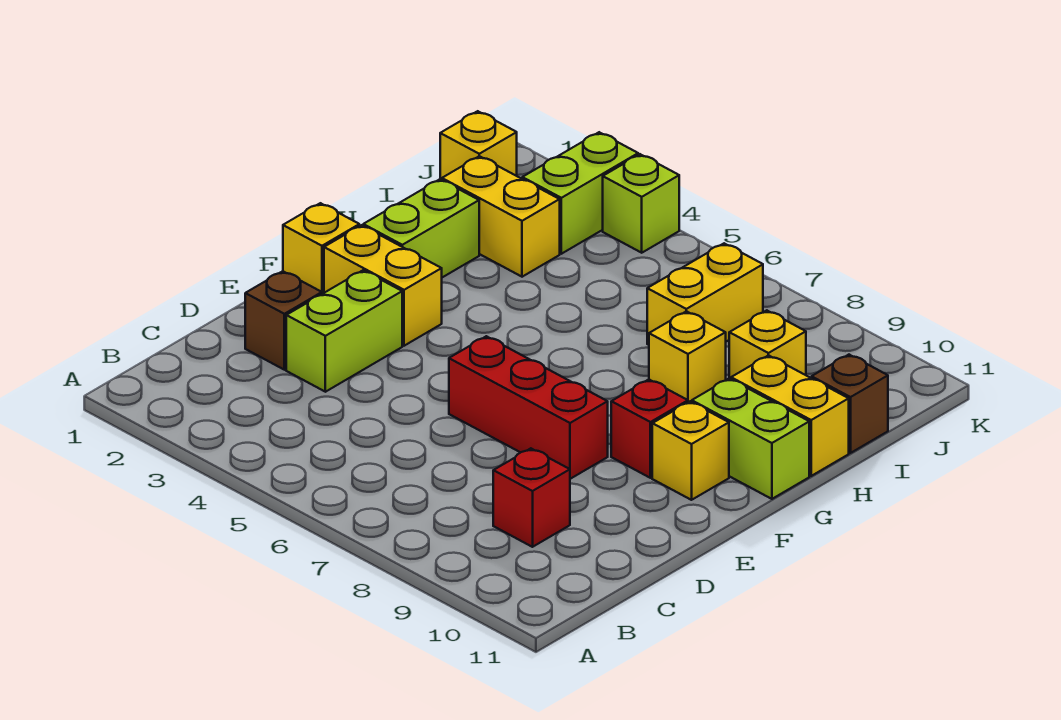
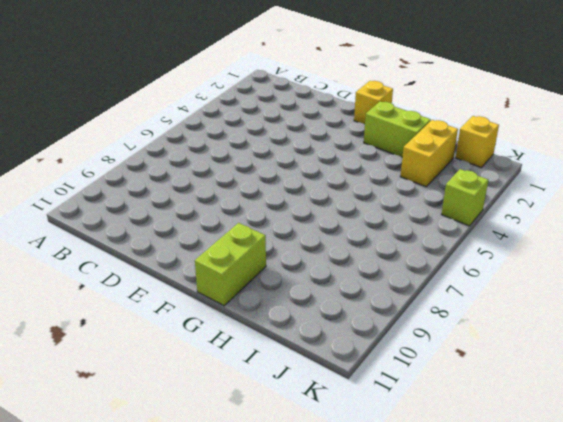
none -> red 1x1 brick [493,448,570,547]
none -> brown 1x1 brick [245,271,322,370]
none -> lime 1x2 brick [286,270,402,392]

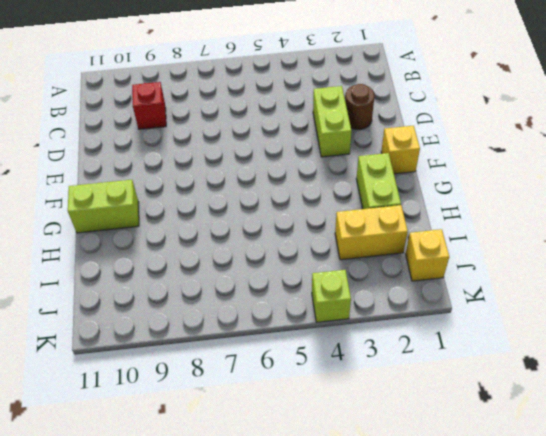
brown 1x1 round brick [345,84,374,129] -> brown 1x1 brick [245,271,322,370]
none -> red 1x3 brick [449,336,608,479]
none -> yellow 1x2 brick [324,225,442,346]
none -> red 1x1 brick [611,379,688,478]

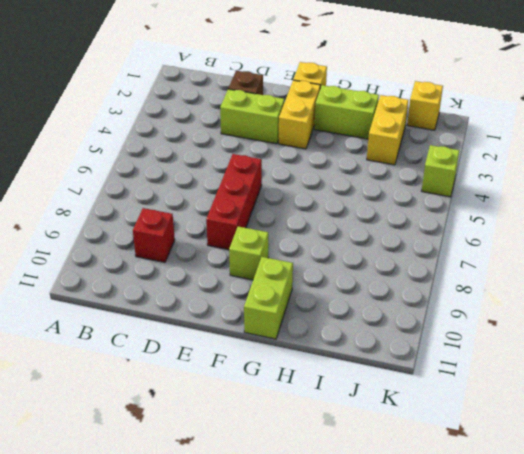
lime 1x1 brick [229,226,268,280] -> red 1x1 brick [611,379,688,478]
none -> yellow 1x1 brick [652,402,729,500]
none -> yellow 1x1 brick [649,311,726,402]
none -> yellow 1x2 brick [731,355,849,476]

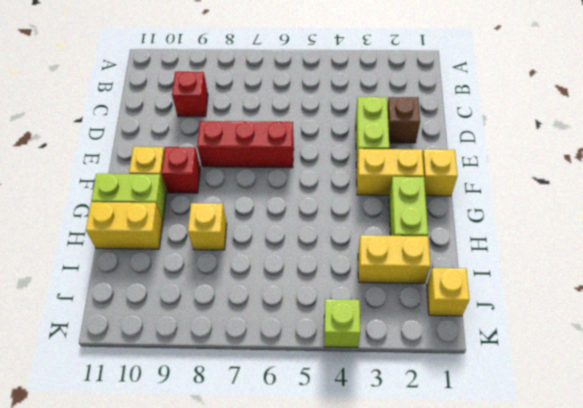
none -> yellow 1x2 brick [647,243,763,345]
none -> yellow 1x1 brick [729,310,806,379]
none -> brown 1x1 brick [812,355,888,453]

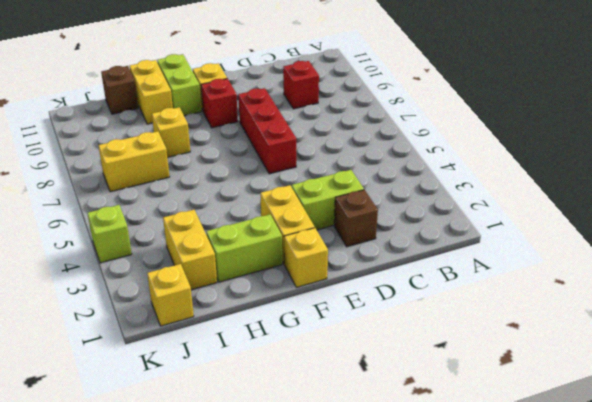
none -> yellow 1x1 brick [729,310,806,379]
none -> lime 1x2 brick [522,132,638,254]

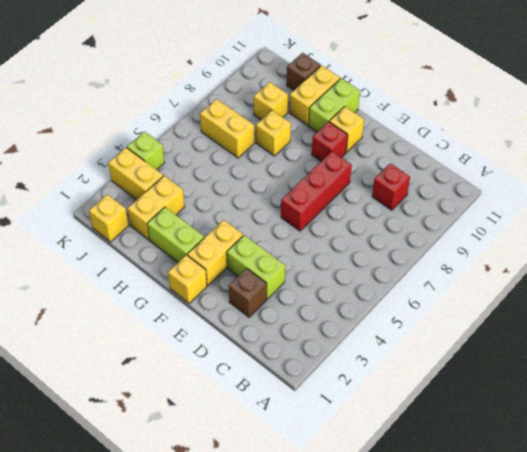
yellow 1x2 brick [108,148,163,200] -> lime 1x2 brick [522,132,638,254]

